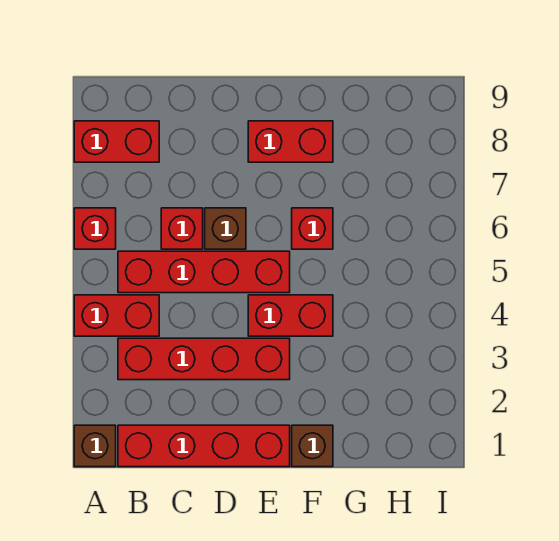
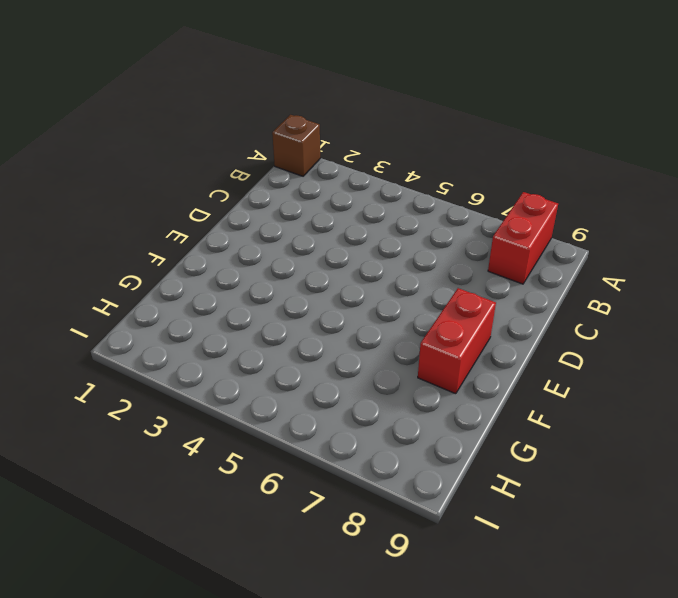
none -> red 1x2 brick [74,295,159,336]
none -> red 1x1 brick [74,208,116,249]
none -> red 1x4 brick [118,425,290,467]

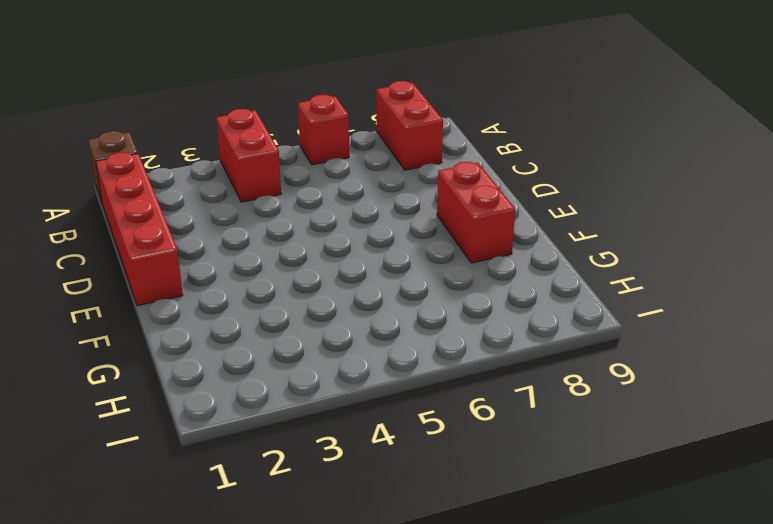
none -> red 1x4 brick [118,338,290,380]
none -> red 1x4 brick [118,251,290,293]
none -> red 1x1 brick [161,208,203,249]

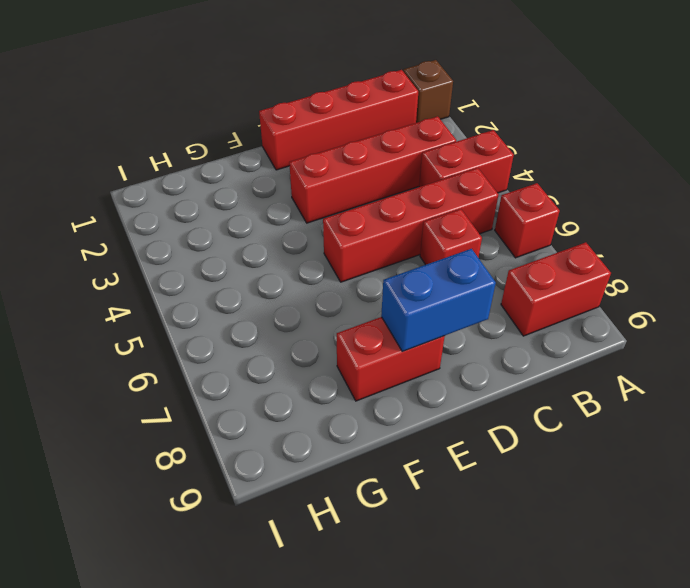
blue 1x2 brick [381,249,496,352] -> none
none -> brown 1x1 brick [205,208,246,249]
none -> red 1x2 brick [248,295,333,336]
none -> brown 1x1 brick [292,425,333,467]

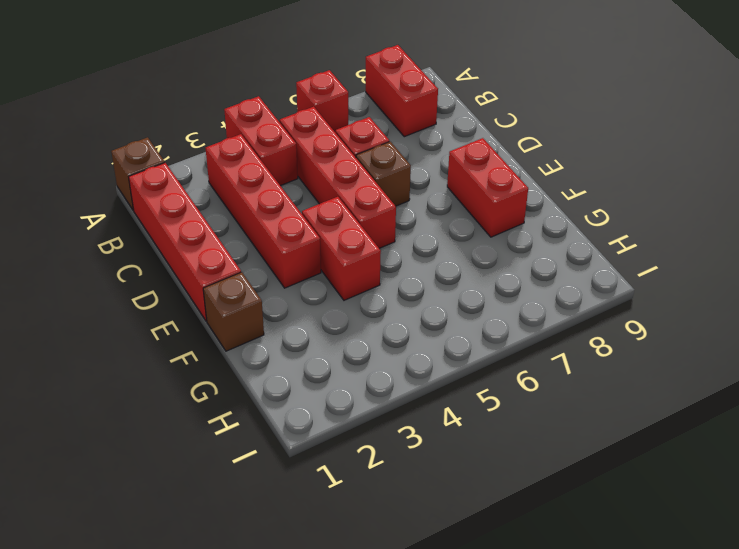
none -> red 1x1 brick [292,208,333,249]

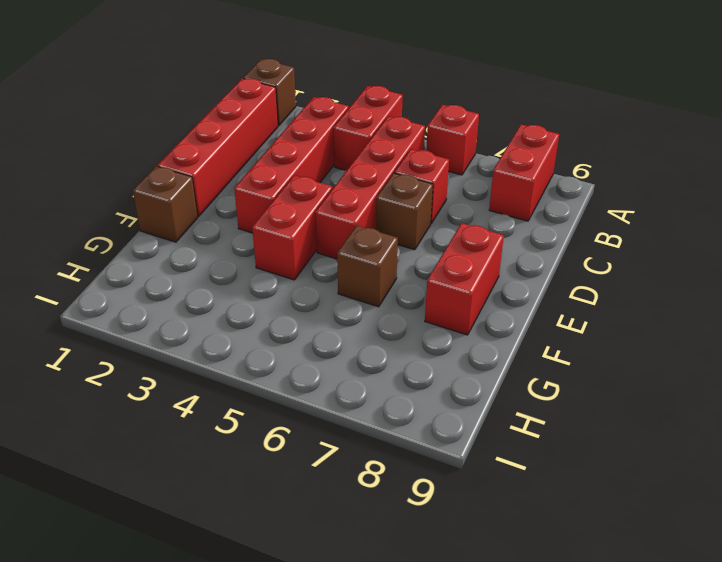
brown 1x1 brick [337,226,398,307] -> red 1x1 brick [292,208,333,249]

